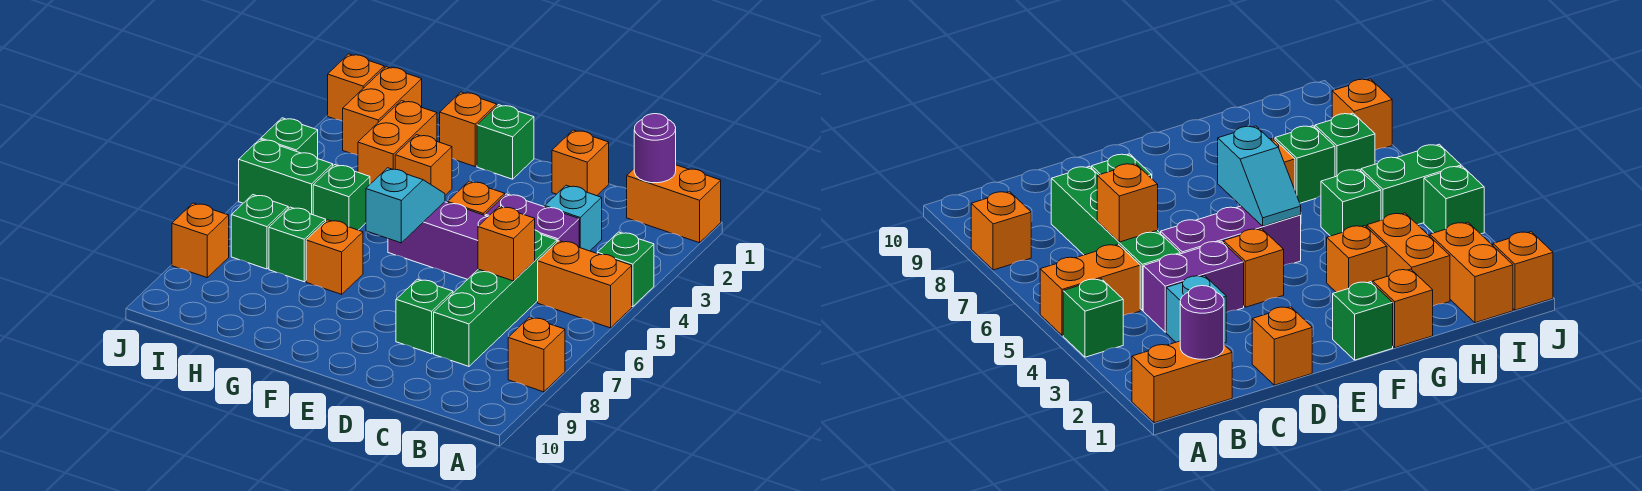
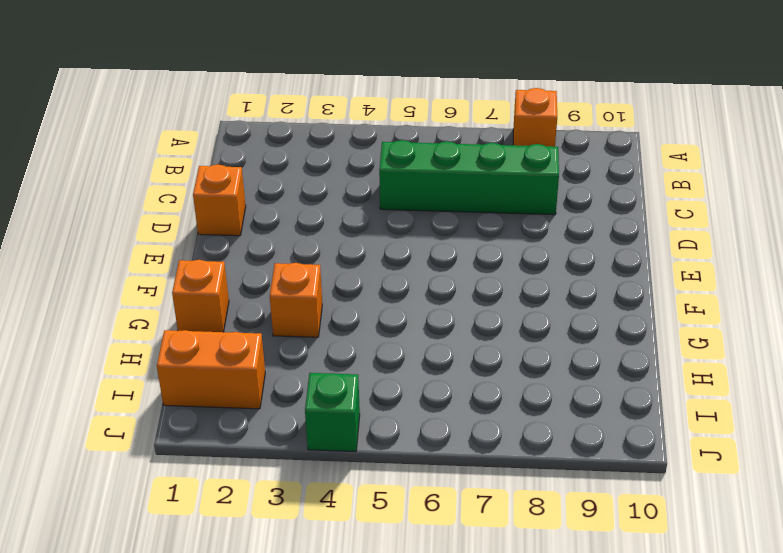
none -> orange 1x2 brick [627,165,721,243]
none -> green 1x1 brick [597,232,654,307]
none -> orange 1x2 brick [538,241,632,328]

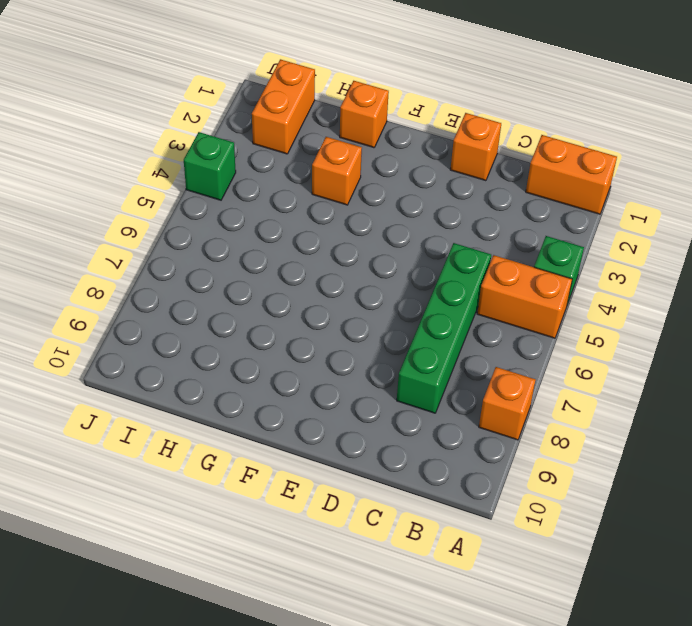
none -> cyan 1x1 brick [545,185,602,251]
none -> purple 1x2 brick [485,194,579,247]
none -> purple 1x3 brick [388,202,488,280]

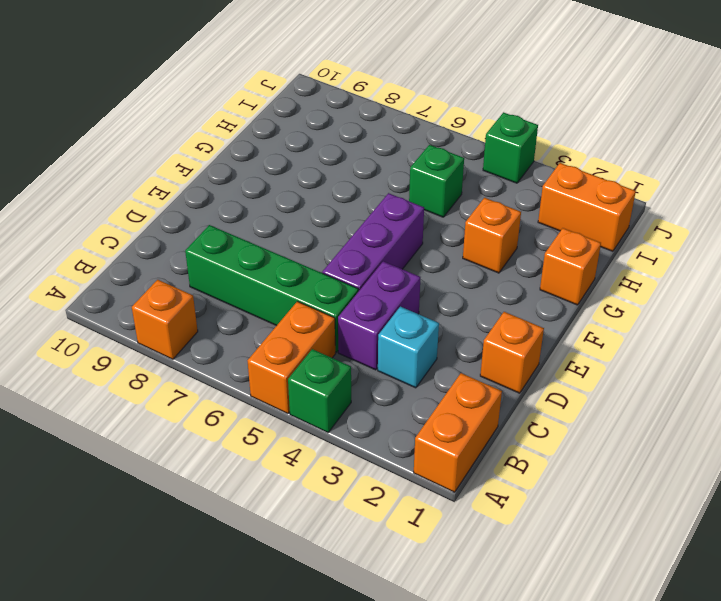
none -> green 1x1 brick [396,279,453,354]
none -> orange 1x1 brick [448,181,505,215]
none -> green 1x1 brick [477,105,534,179]

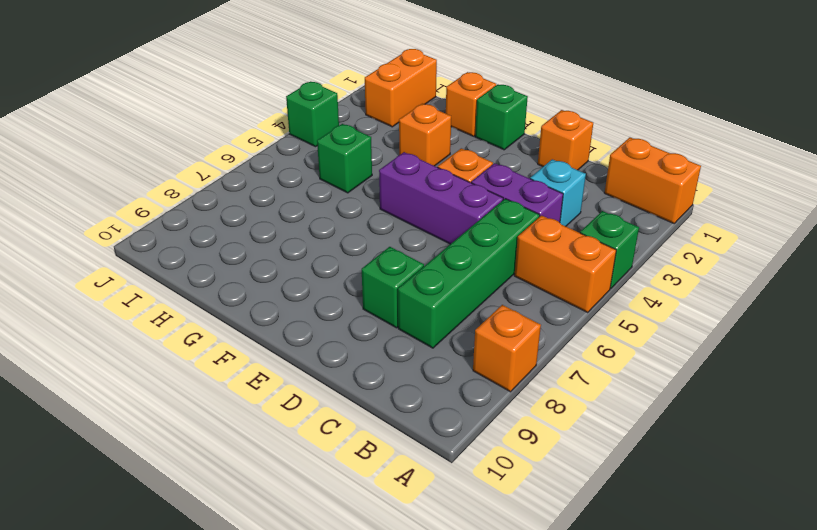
none -> orange 1x1 brick [306,220,363,294]
none -> orange 1x2 brick [358,101,437,184]
none -> green 1x1 brick [269,207,326,282]

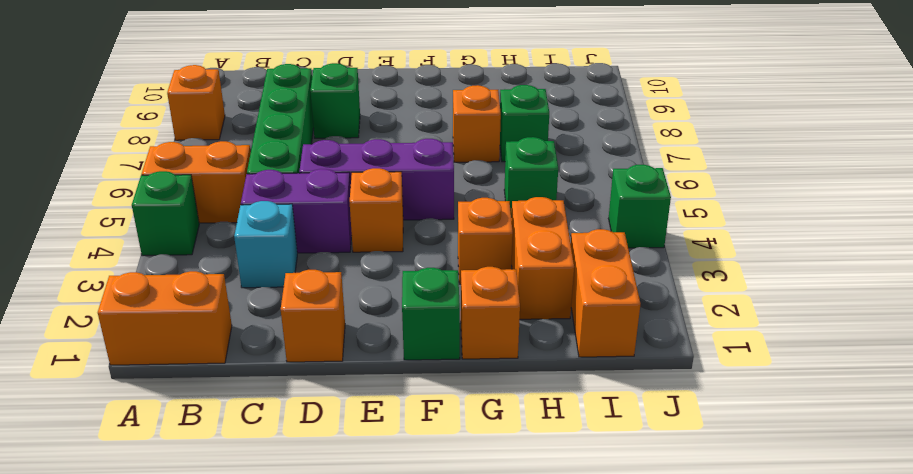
none -> green 1x2 brick [239,139,333,215]
none -> green 1x1 brick [231,195,288,269]
none -> orange 1x1 brick [328,54,384,121]

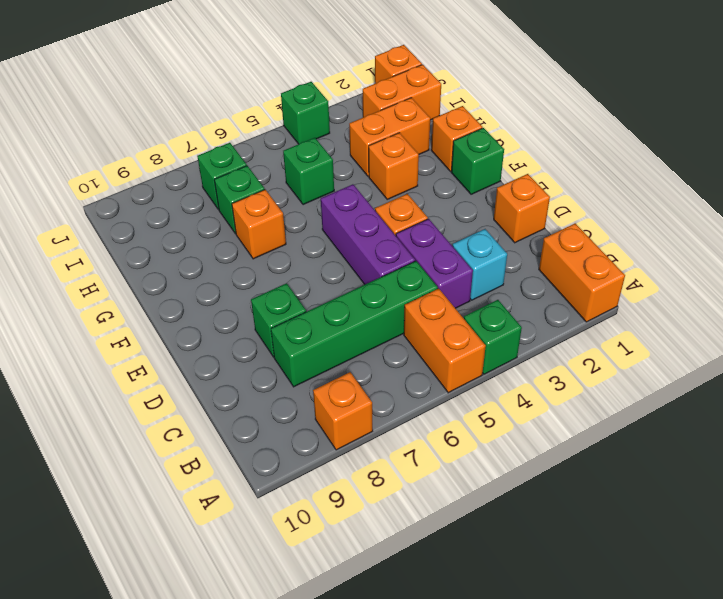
none -> green 1x2 brick [239,139,333,215]
none -> orange 1x1 brick [172,203,229,278]
none -> purple 1x1 round brick [634,114,676,183]

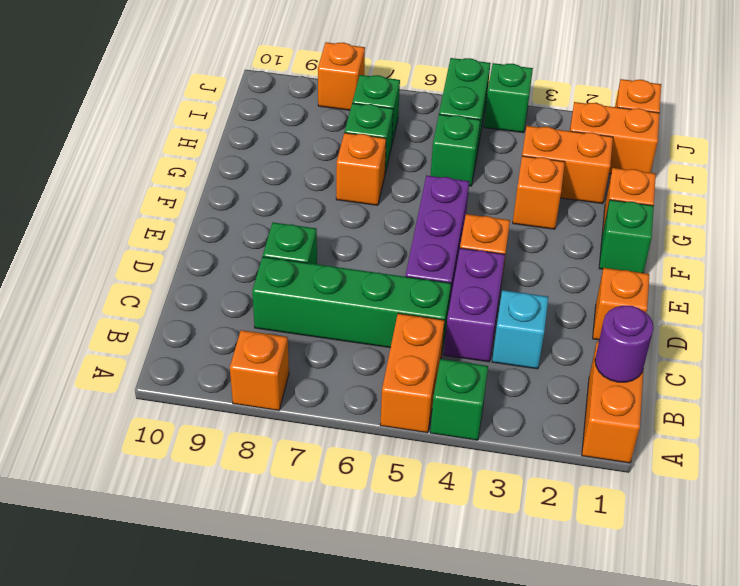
none -> orange 1x1 brick [478,206,535,281]
none -> cyan 1x2 slope [366,168,445,243]

